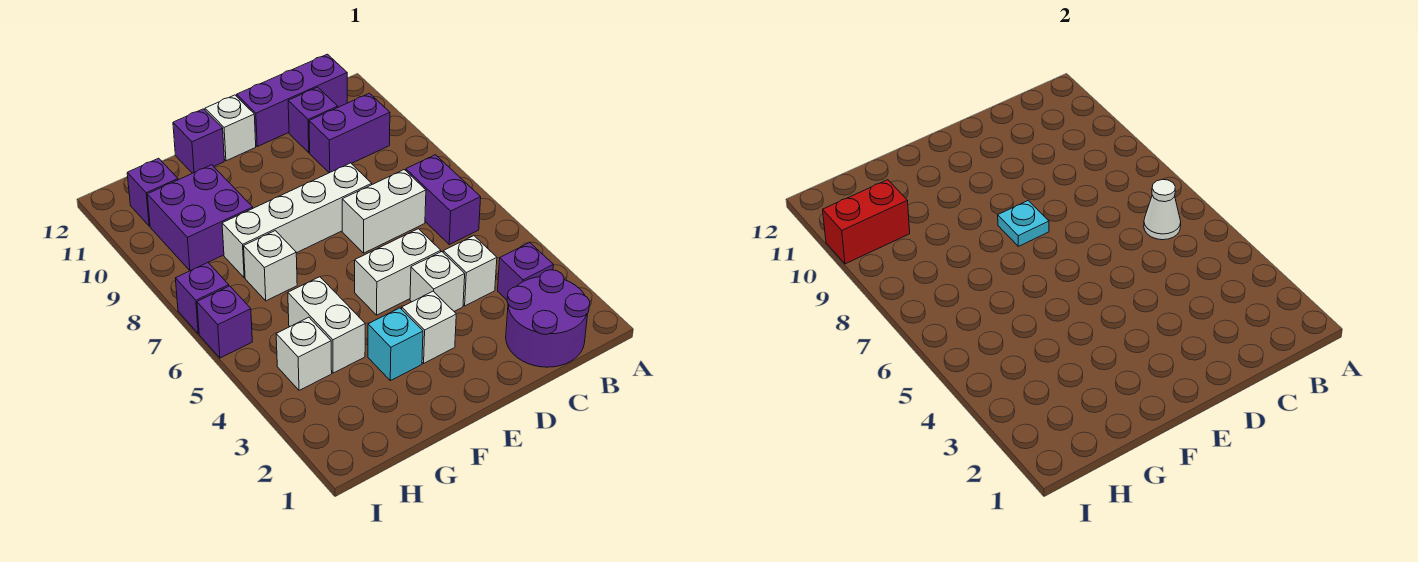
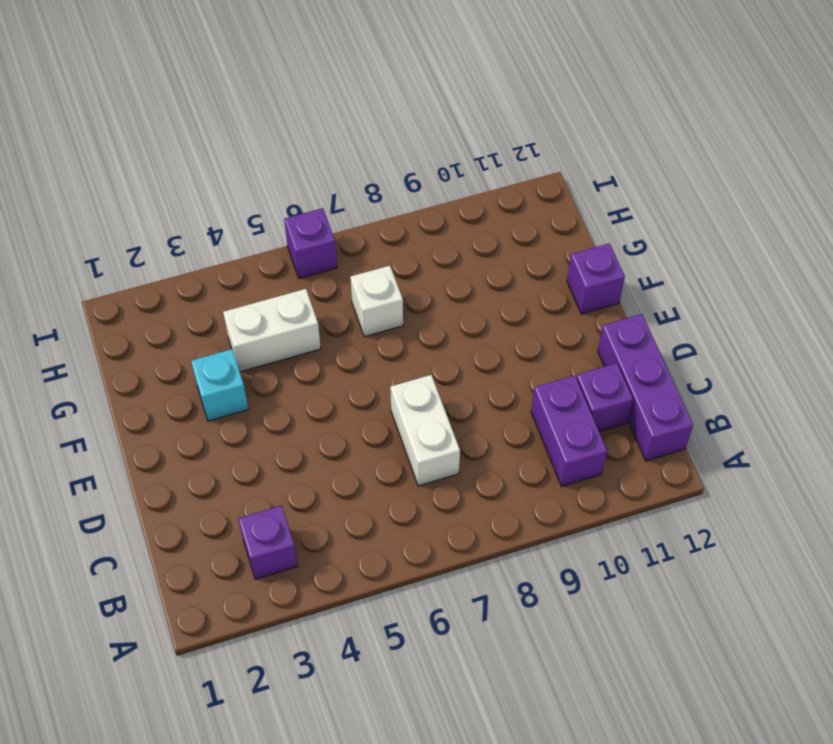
none -> purple 2x2 round brick [506,270,590,367]
none -> purple 1x2 brick [406,155,481,244]
none -> white 1x1 brick [443,236,497,306]

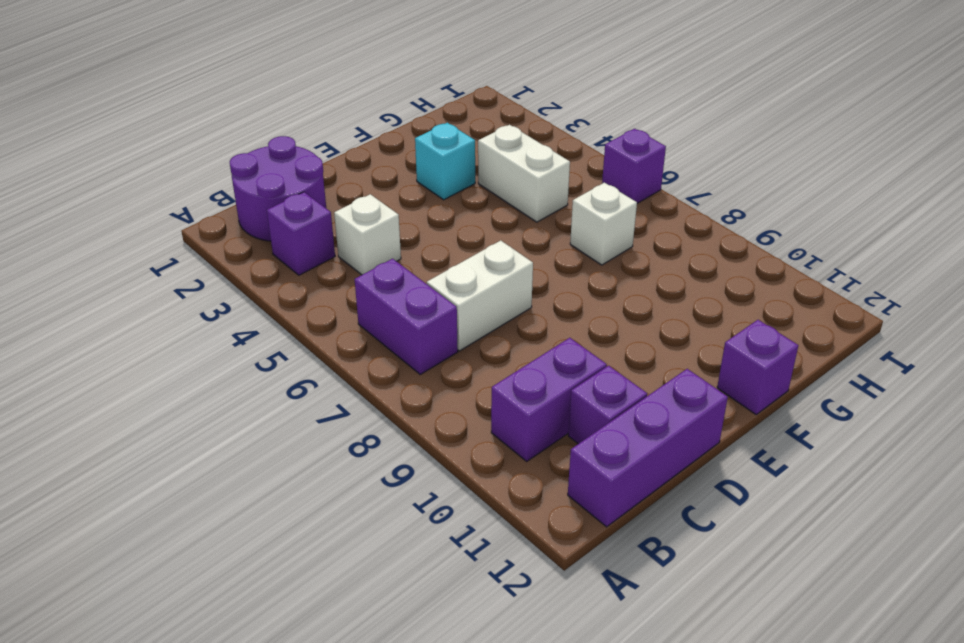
none -> white 1x1 brick [410,251,465,311]
none -> white 1x2 brick [355,229,441,315]
none -> white 1x4 brick [222,163,372,278]

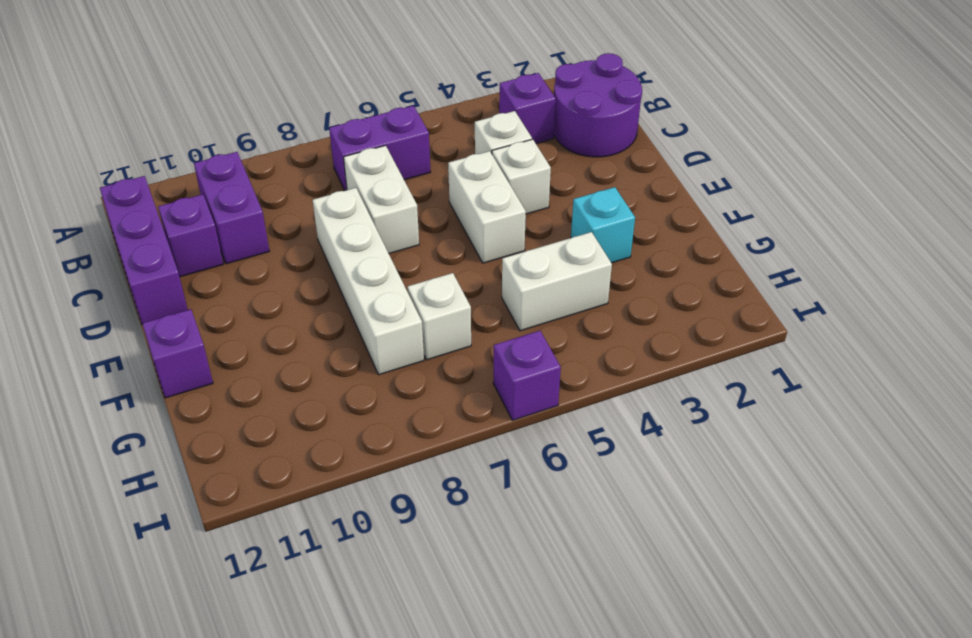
none -> white 1x1 brick [402,291,456,363]
none -> white 1x1 brick [205,95,256,161]
none -> purple 2x2 brick [147,165,253,271]

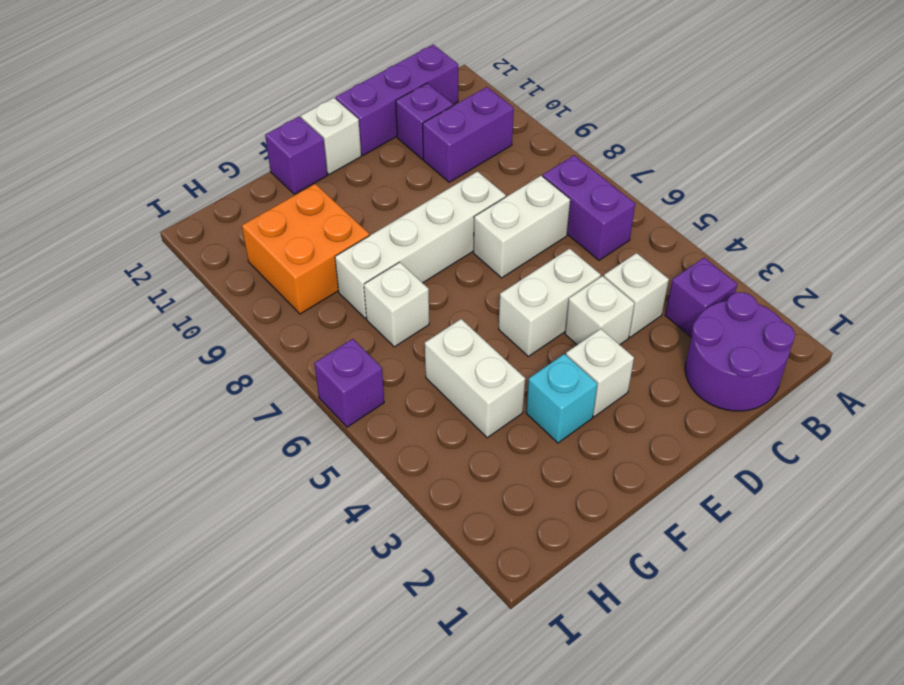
orange 2x2 brick [242,184,369,314] -> purple 2x2 brick [147,165,253,271]
none -> white 1x1 brick [276,317,332,390]
none -> purple 1x1 brick [127,158,178,226]
none -> purple 1x1 brick [175,263,229,334]

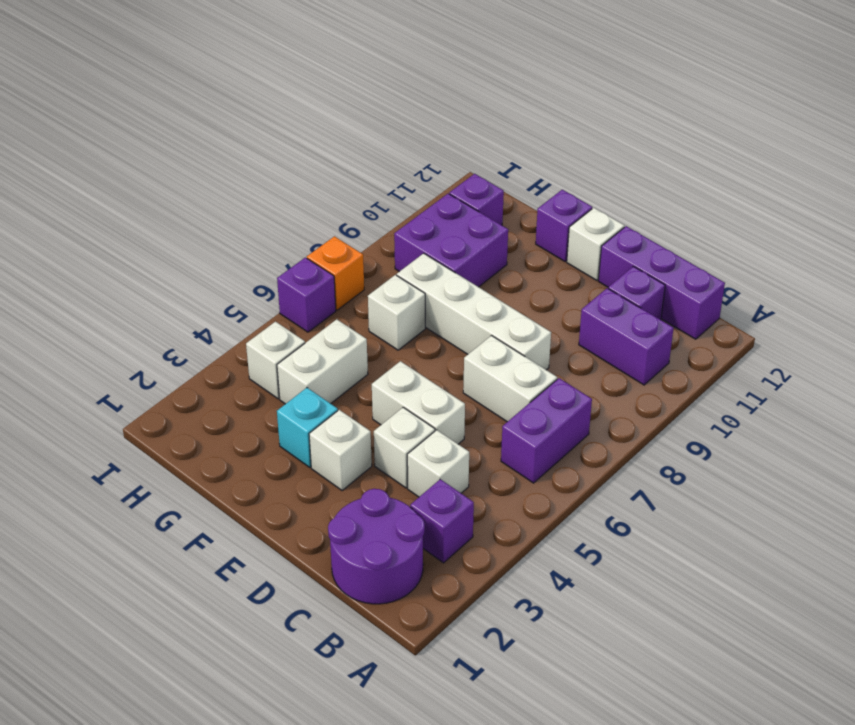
orange 1x1 brick [307,236,364,310] -> purple 1x1 brick [175,263,229,334]
none -> white 1x1 cone [1144,179,1181,240]
none -> cyan 1x1 plate [998,201,1049,246]
none -> red 1x2 brick [823,180,910,264]

